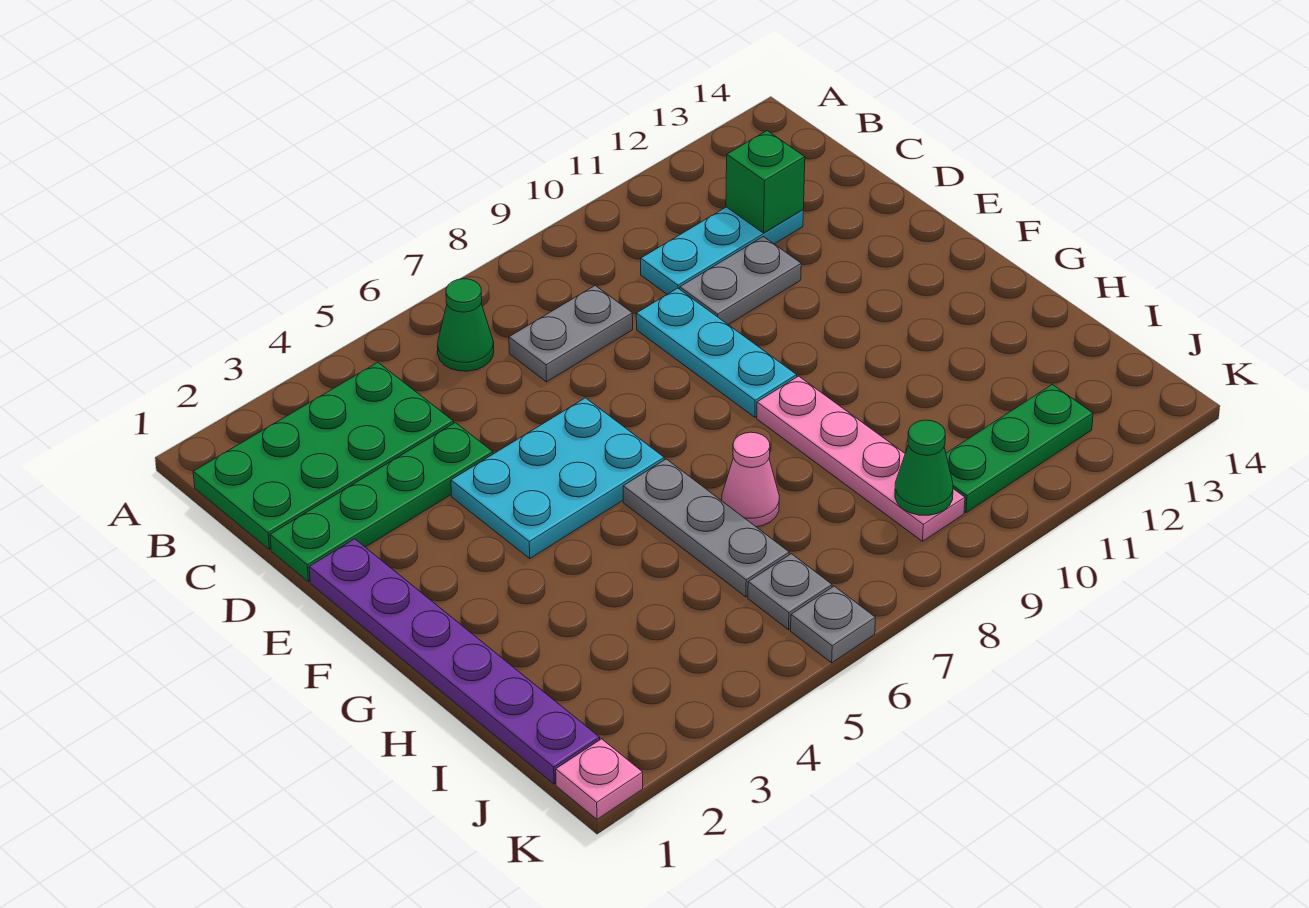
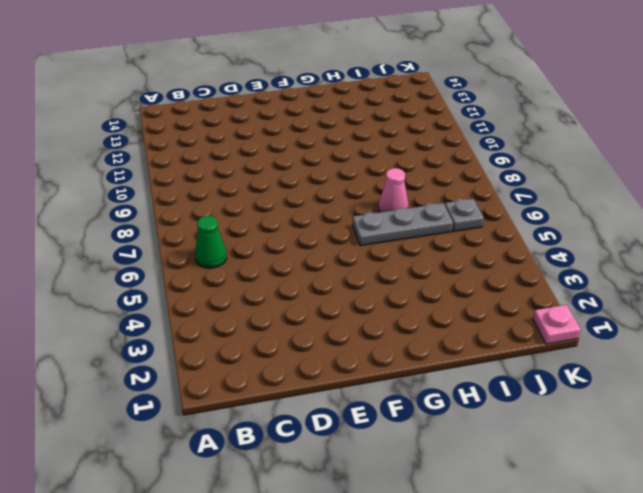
none -> green 2x4 plate [193,362,454,550]
none -> grey 1x2 plate [509,286,633,382]
none -> cyan 1x3 plate [641,207,803,294]

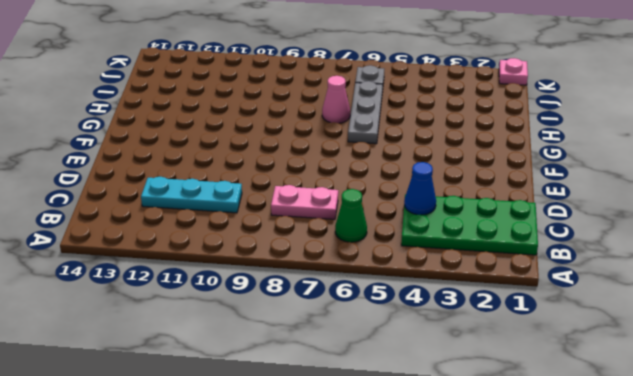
blue 1x1 cone [404,162,436,215] -> none
pink 1x2 plate [271,185,338,219] -> grey 1x2 plate [509,286,633,382]
none -> green 1x4 plate [270,423,493,582]
none -> cyan 1x3 plate [636,288,797,417]
none -> grey 1x2 plate [680,237,801,325]

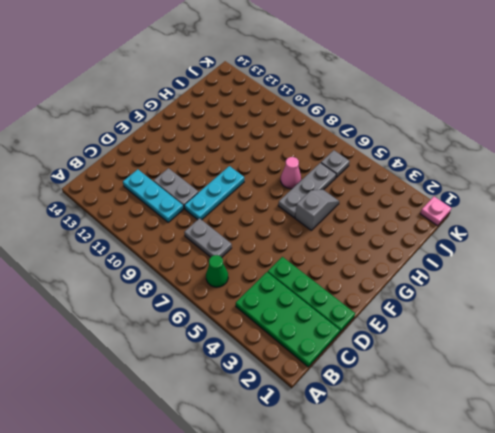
grey 1x2 slope [295,190,339,230] -> none
none -> purple 1x6 plate [309,539,600,784]
none -> cyan 2x3 plate [451,398,664,558]
none -> pink 1x4 plate [757,376,965,541]

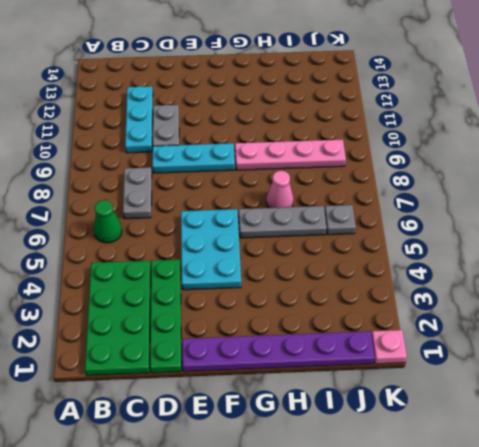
none -> green 1x3 plate [946,385,1093,513]
none -> grey 1x1 plate [791,586,875,663]
none -> green 1x1 brick [726,131,805,233]

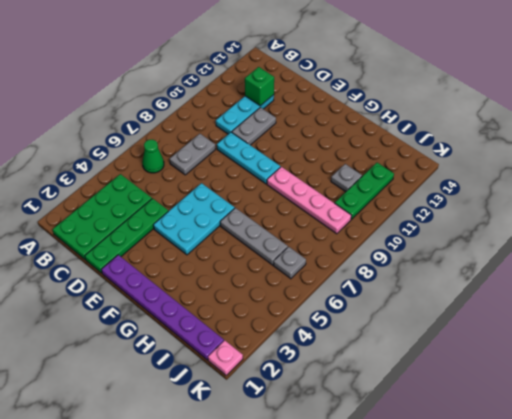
grey 1x1 plate [331,164,362,192] -> grey 1x1 plate moved to [791,586,875,663]
none -> pink 1x1 cone [722,432,779,527]
none -> green 1x1 cone [895,420,953,515]

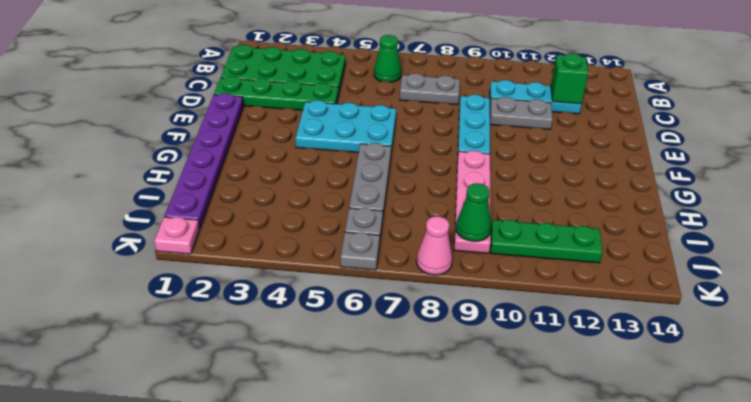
pink 1x1 cone [416,216,452,275] -> pink 1x1 cone moved to [722,432,779,527]

